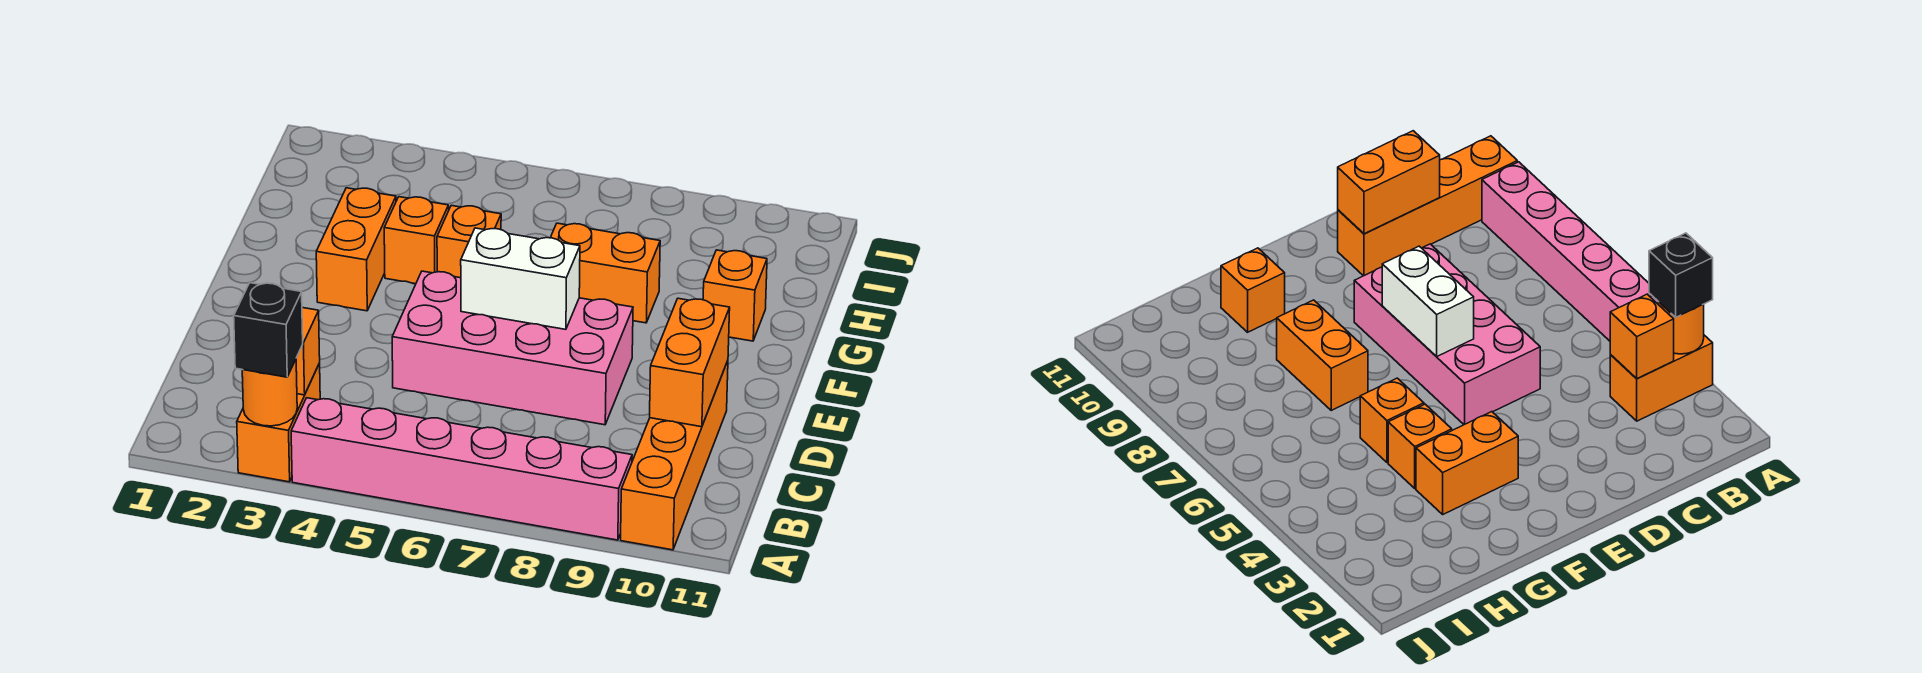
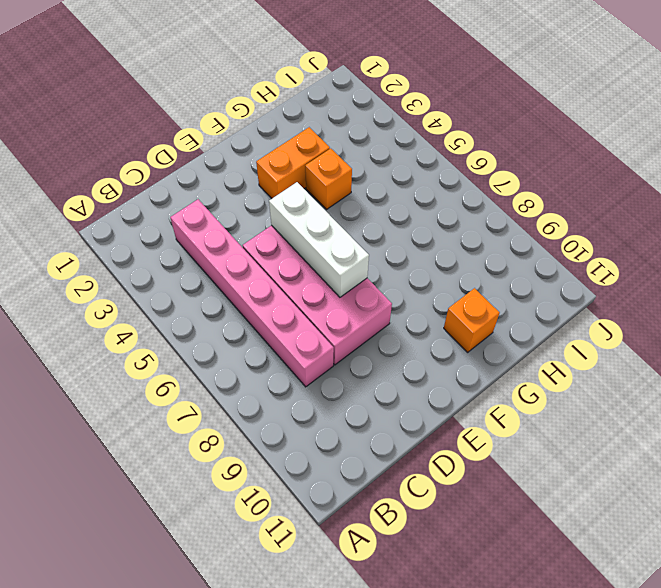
pink 1x6 brick [170,199,334,387] -> pink 1x6 brick moved to [291,398,632,540]
white 1x3 brick [269,182,369,297] -> white 1x2 brick [461,228,580,329]
none -> orange 1x2 brick [237,363,320,482]
none -> orange 1x4 brick [621,361,728,550]
none -> orange 1x1 brick [437,205,501,278]

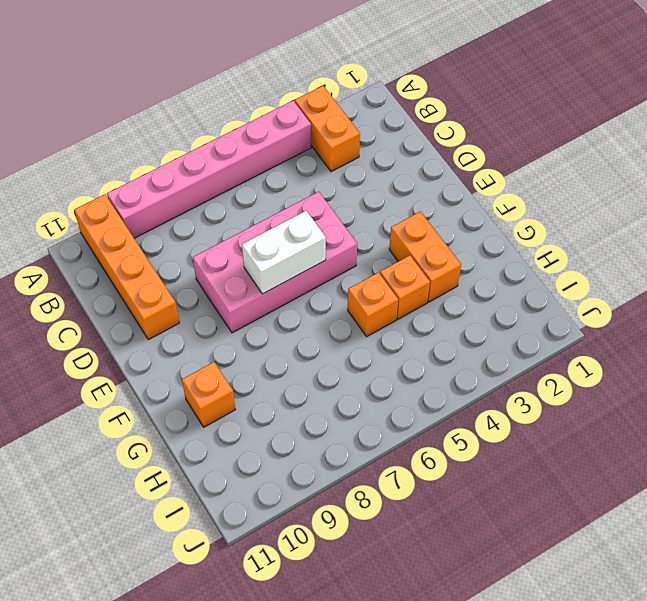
none -> orange 1x2 brick [550,223,660,323]
none -> orange 1x1 round brick [242,360,297,426]
none -> orange 1x1 brick [296,308,320,395]

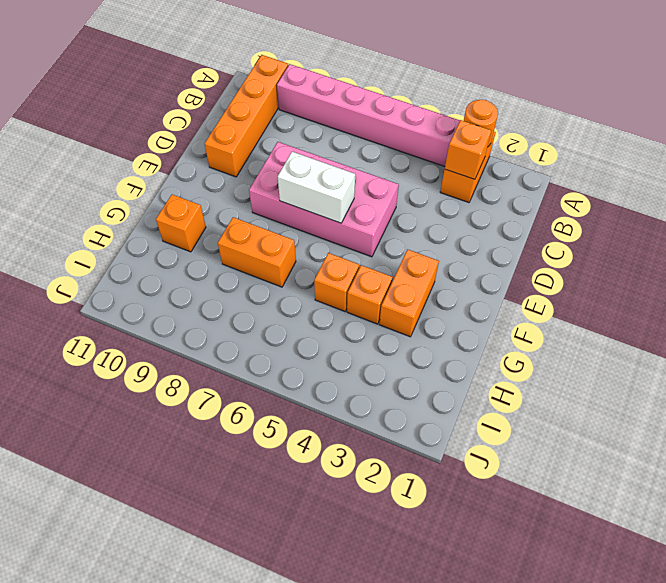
none -> orange 1x2 brick [650,298,730,427]
none -> black 1x1 brick [234,283,303,377]

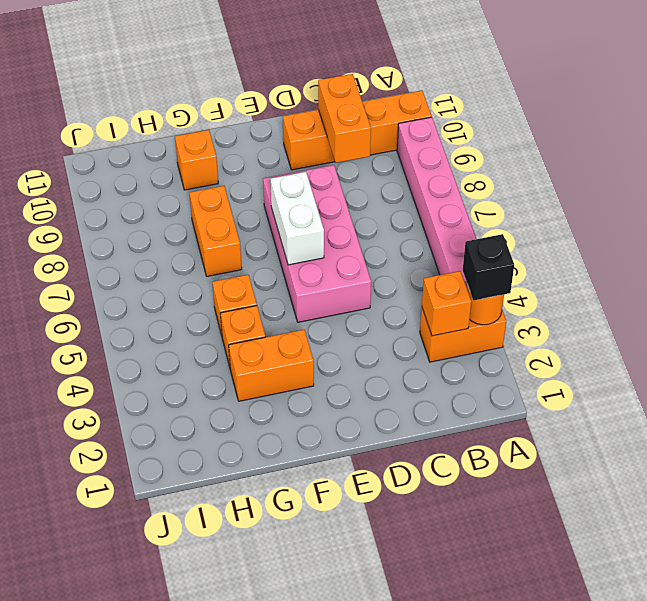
orange 1x2 brick [318,74,371,163] -> orange 1x2 brick turned to [650,298,730,427]

